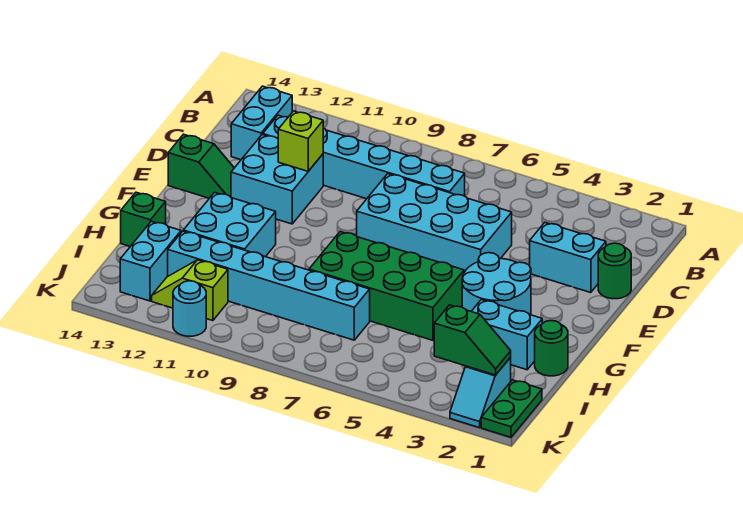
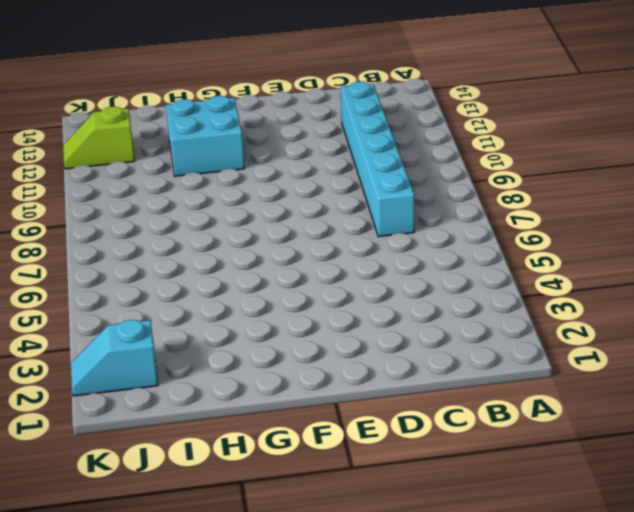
lime 1x2 slope [63,107,135,169] -> lime 1x2 slope turned to [152,260,228,321]
none -> cyan 1x2 brick [231,86,292,160]
none -> green 1x1 round brick [598,243,631,299]
none -> cyan 1x2 brick [530,223,606,293]

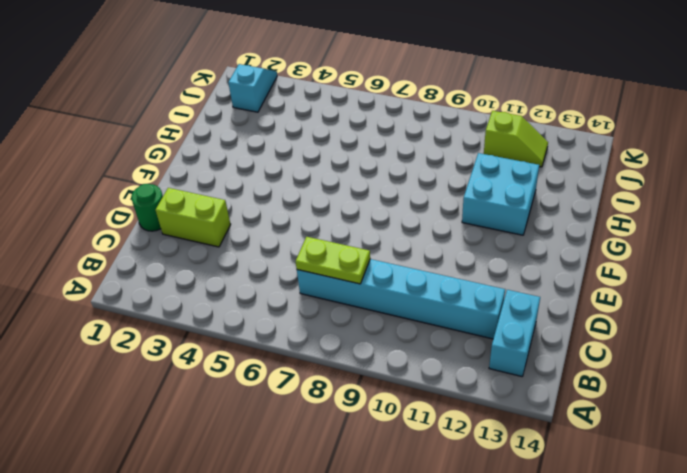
lime 1x2 plate [296,237,370,284] -> none
lime 1x2 brick [156,188,231,247] -> cyan 1x2 brick [530,223,606,293]
none -> cyan 2x4 brick [357,174,512,272]
none -> cyan 2x2 brick [231,135,323,224]
none -> green 1x2 slope [168,134,234,198]

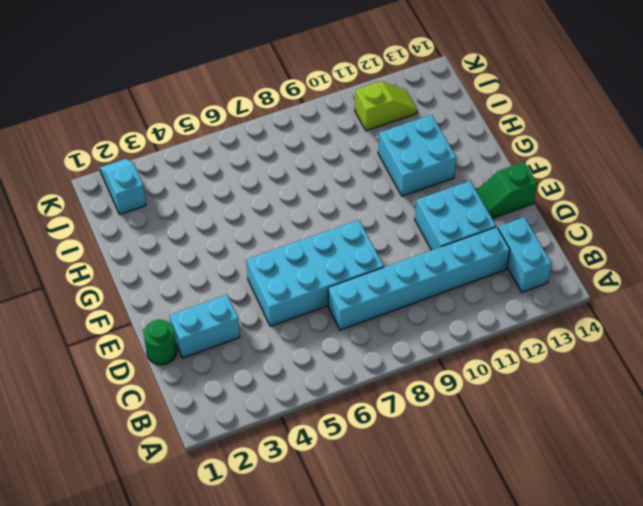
none -> cyan 2x2 round brick [462,253,531,315]
none -> green 2x4 brick [309,232,464,340]
none -> green 1x1 round brick [535,321,568,376]

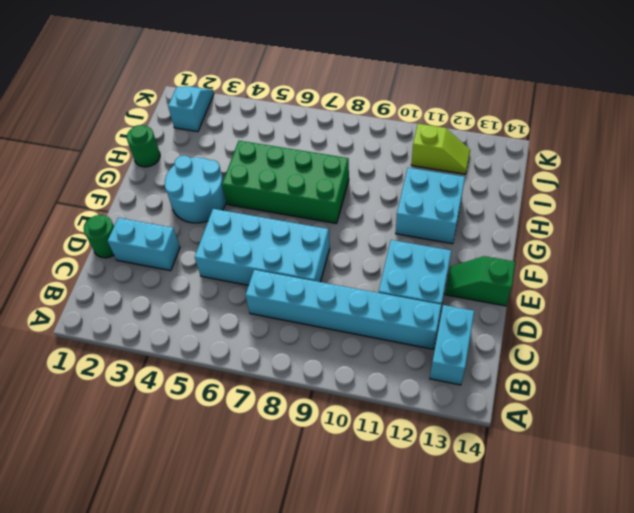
none -> cyan 1x2 brick [471,300,542,370]
none -> green 1x1 brick [121,192,166,246]
none -> cyan 1x6 brick [168,231,370,340]

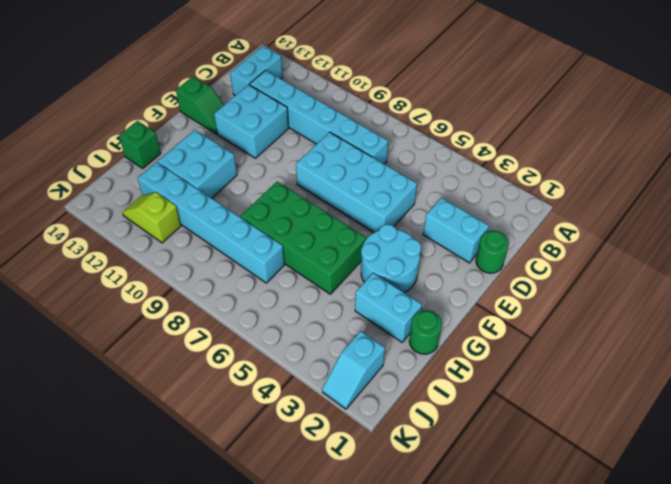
none -> cyan 1x2 brick [120,221,181,301]
none -> green 1x2 plate [481,380,542,437]
none -> cyan 1x1 round brick [173,281,206,336]

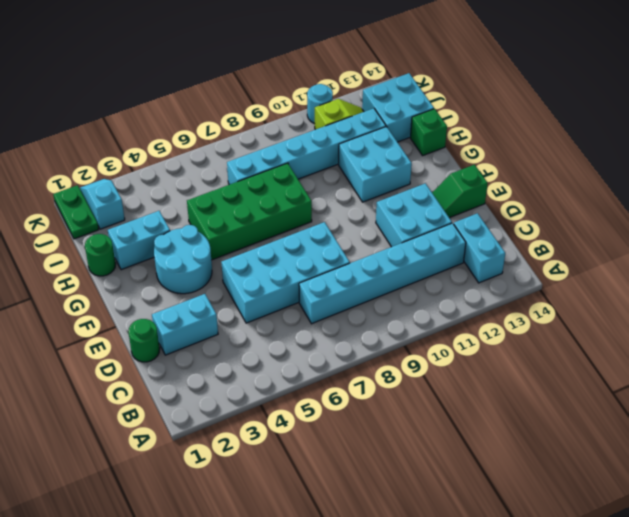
cyan 2x2 brick [362,73,434,142] -> cyan 1x2 brick [120,221,181,301]
none -> lime 1x1 brick [278,111,323,171]
none -> green 1x2 slope [434,305,511,375]

